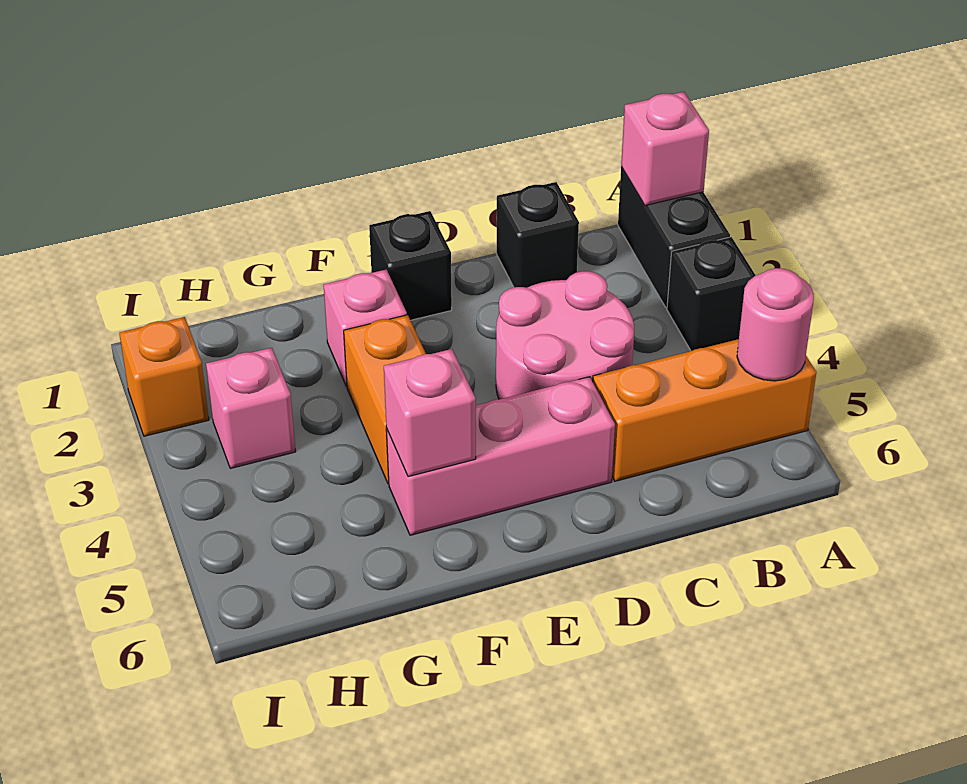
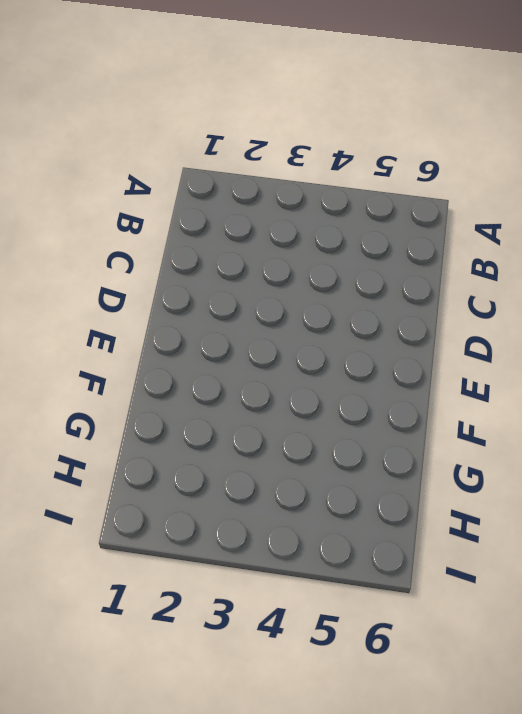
none -> black 1x2 brick [618,167,730,308]
none -> black 1x1 brick [667,237,756,351]
none -> orange 1x3 brick [593,339,816,481]

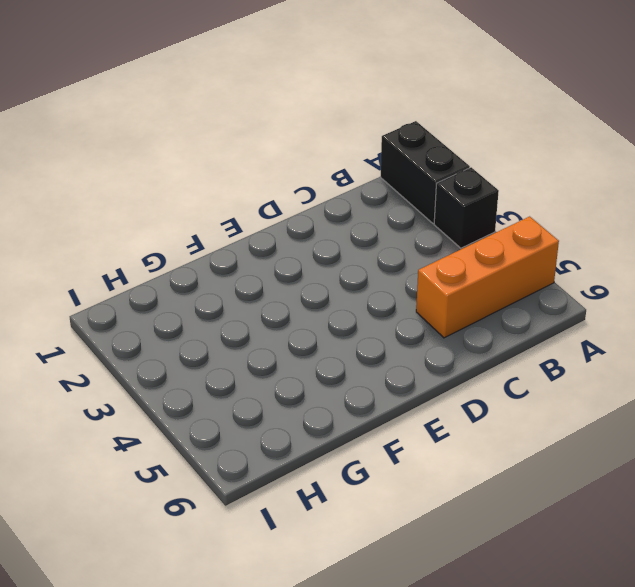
none -> black 1x1 brick [497,182,579,288]
none -> pink 2x2 round brick [496,271,634,399]
none -> pink 1x3 brick [386,377,615,535]

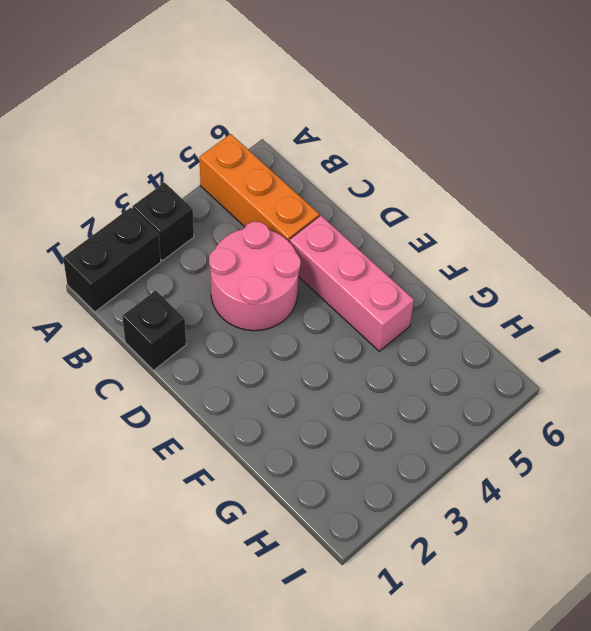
none -> black 1x1 brick [369,211,452,320]
none -> pink 1x1 brick [324,270,407,386]
none -> orange 1x2 brick [344,315,426,484]

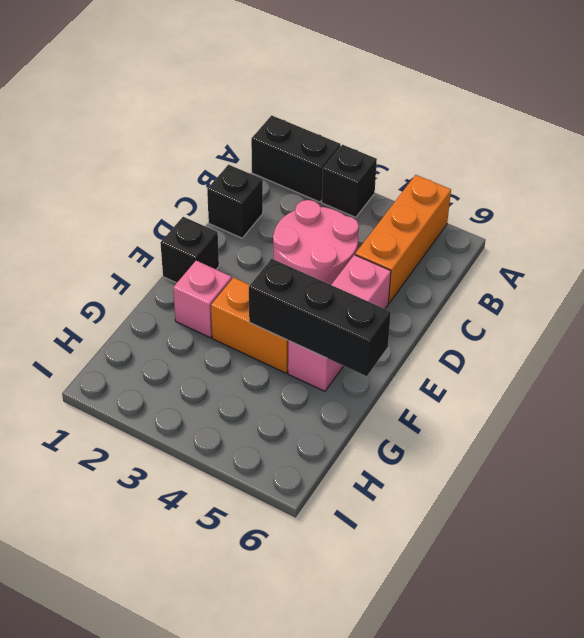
black 1x3 brick [249,259,391,376] -> pink 1x1 brick [384,349,476,477]
none -> pink 1x1 brick [206,348,296,468]
none -> orange 1x1 brick [119,317,209,436]
none -> pink 1x1 brick [621,92,709,205]

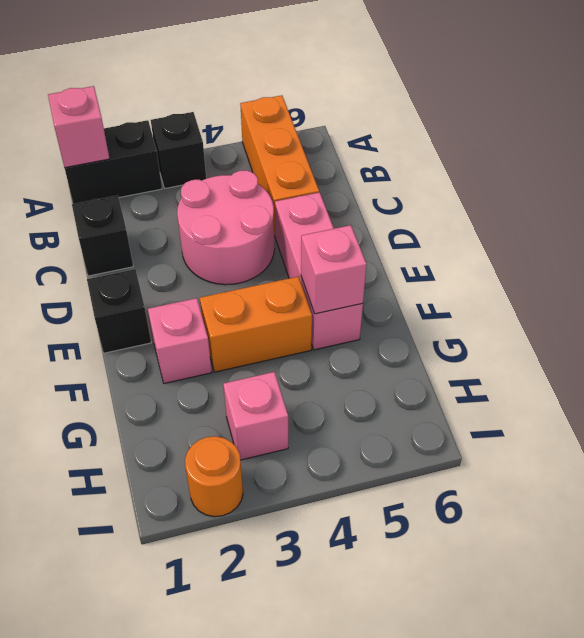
orange 1x1 round brick [185,436,243,517] -> orange 1x1 brick [119,317,209,436]
none -> pink 1x1 round brick [737,268,814,381]

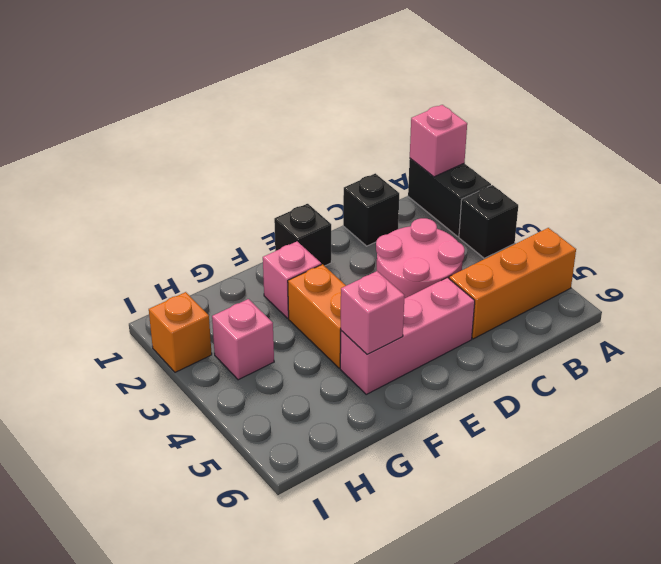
none -> pink 1x1 round brick [737,268,814,381]

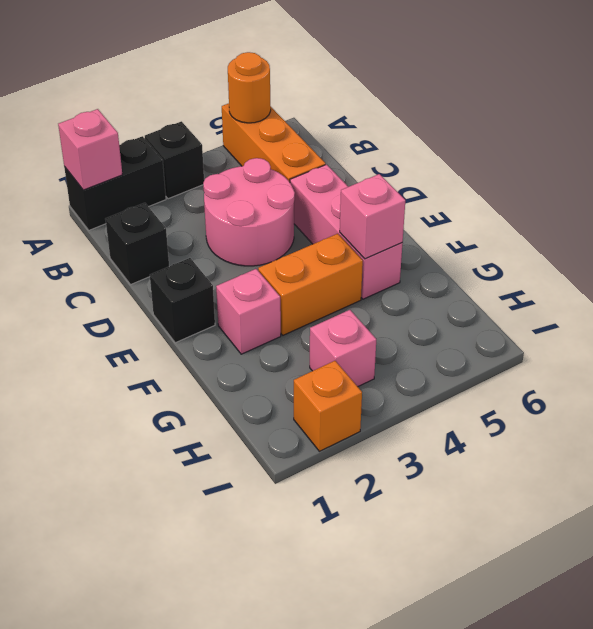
orange 1x1 round brick [228,52,271,123] -> pink 1x1 round brick [737,268,814,381]

